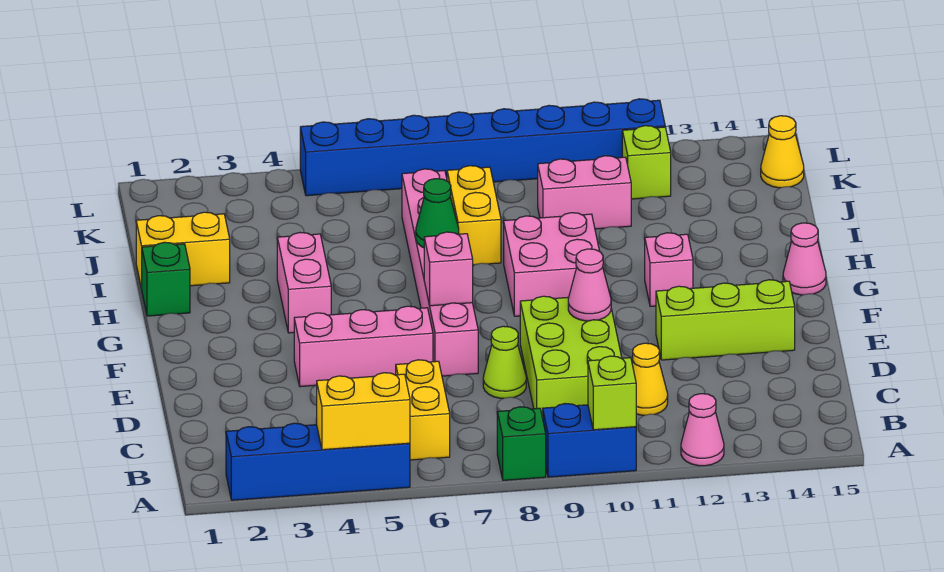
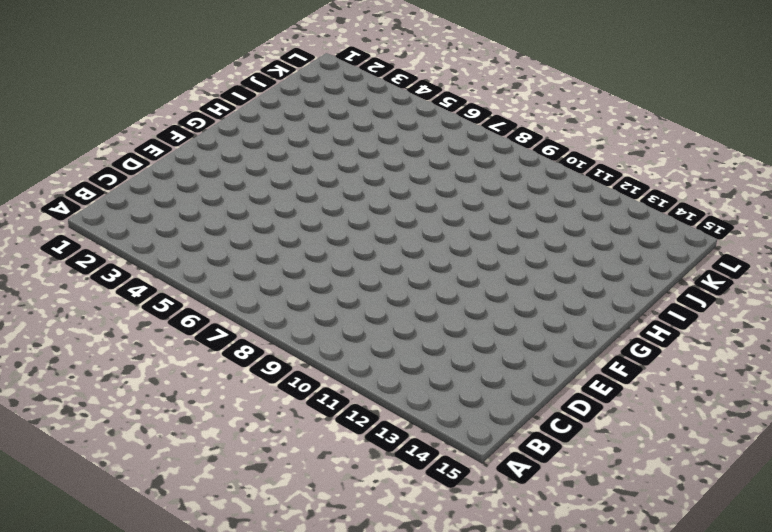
none -> blue 1x4 brick [226,423,410,500]
none -> green 1x1 brick [497,407,546,480]
none -> blue 1x2 brick [543,404,636,477]

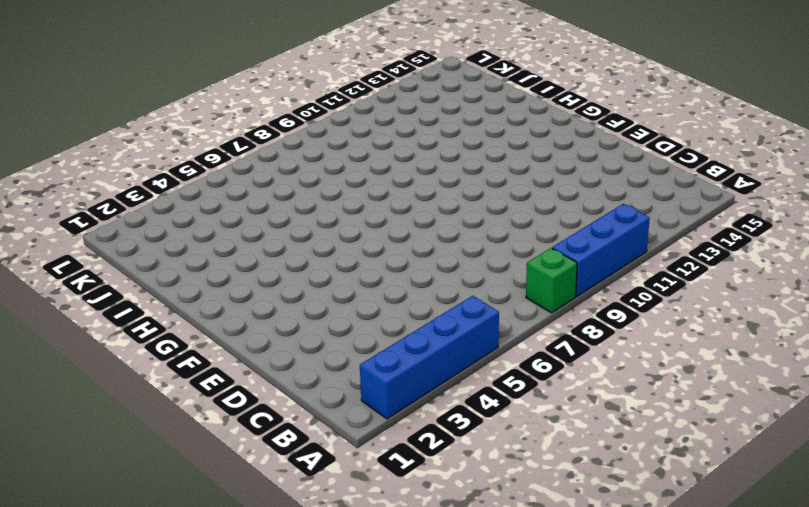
blue 1x3 brick [552,204,650,297] -> blue 1x2 brick [543,404,636,477]
none -> pink 1x1 cone [681,394,724,466]
none -> yellow 1x2 brick [396,360,450,460]
none -> lime 2x3 brick [520,296,622,418]

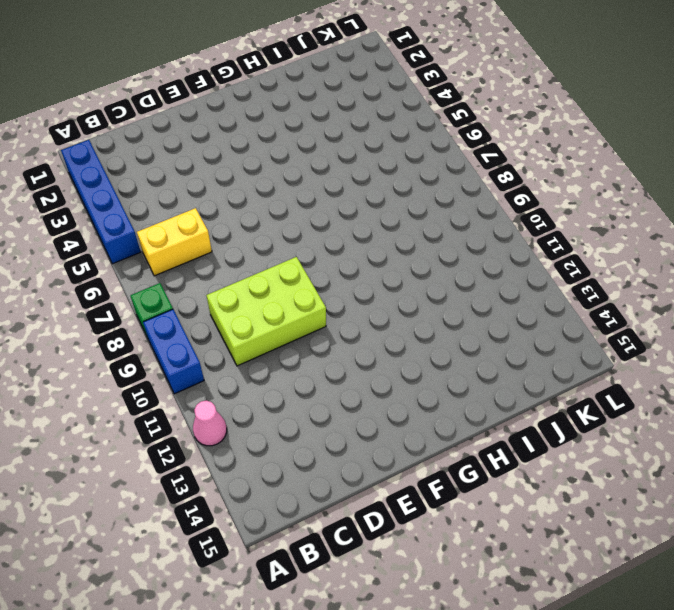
none -> yellow 1x1 cone [632,343,668,415]
none -> lime 1x1 cone [483,326,526,398]
none -> pink 1x3 brick [294,306,433,387]

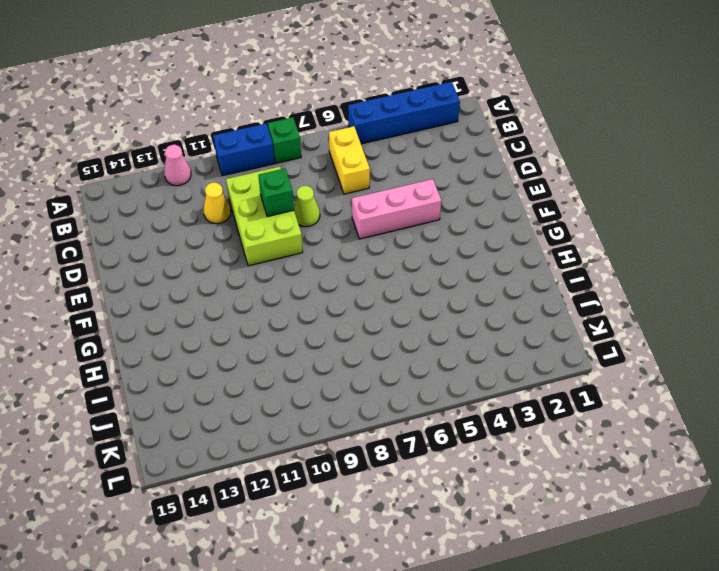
green 1x1 brick [258,168,294,217] -> green 1x1 brick moved to [142,242,190,316]
none -> pink 1x6 brick [402,169,478,376]
none -> lime 1x3 brick [656,280,795,360]
none -> pink 1x2 brick [277,233,331,333]

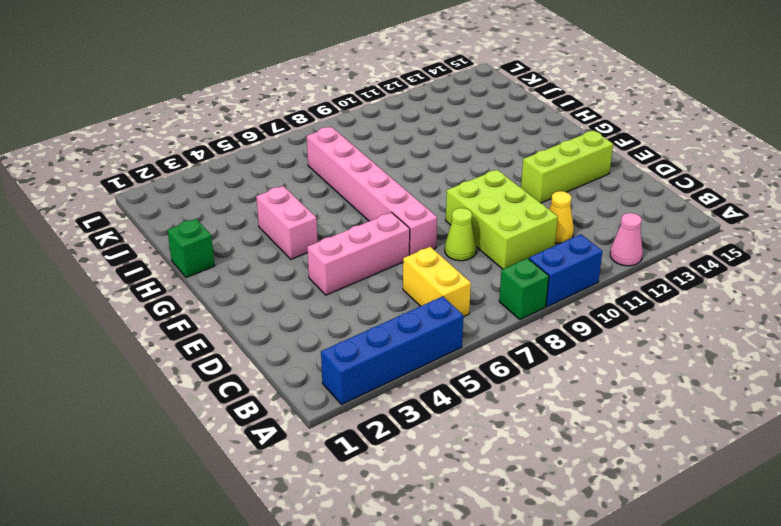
none -> pink 2x2 brick [504,213,599,316]
none -> pink 1x1 brick [645,233,693,307]
none -> pink 1x1 cone [783,223,826,295]

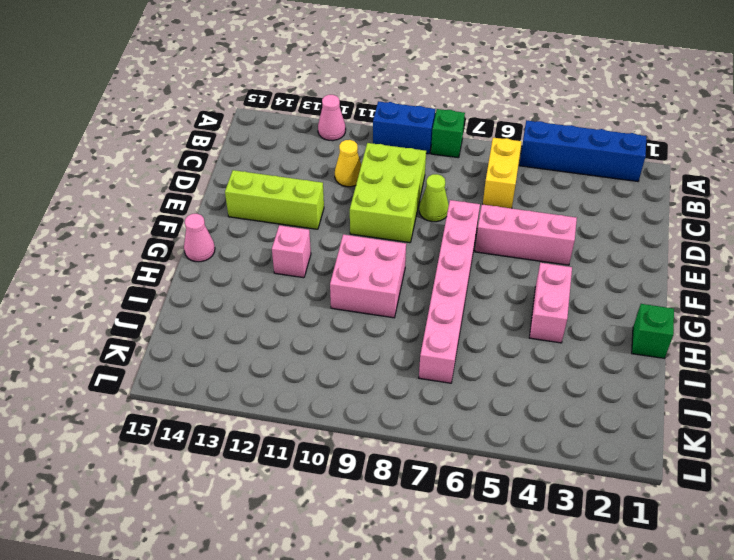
none -> yellow 1x2 brick [136,212,230,289]
none -> yellow 1x2 brick [447,166,501,265]
none -> pink 1x2 brick [538,156,631,229]

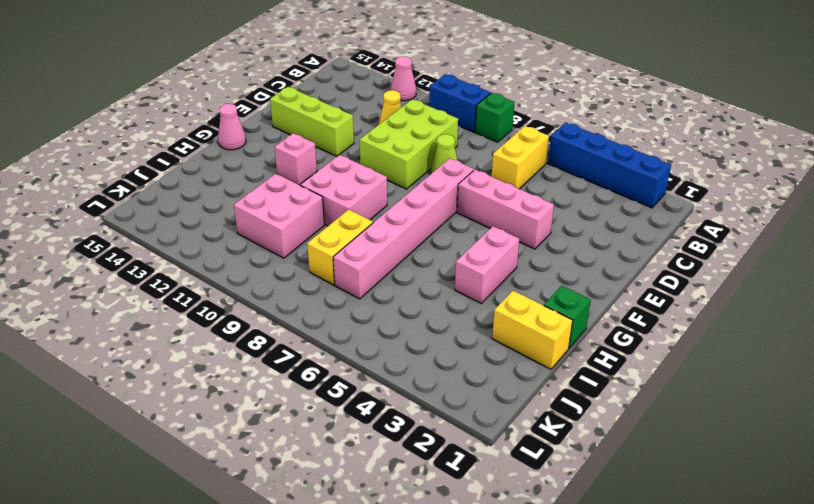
pink 2x2 brick [234,174,324,258] -> pink 1x2 brick [538,156,631,229]
none -> lime 1x1 brick [622,126,671,199]
none -> yellow 1x1 cone [761,116,804,188]
none -> blue 1x8 brick [300,99,665,196]

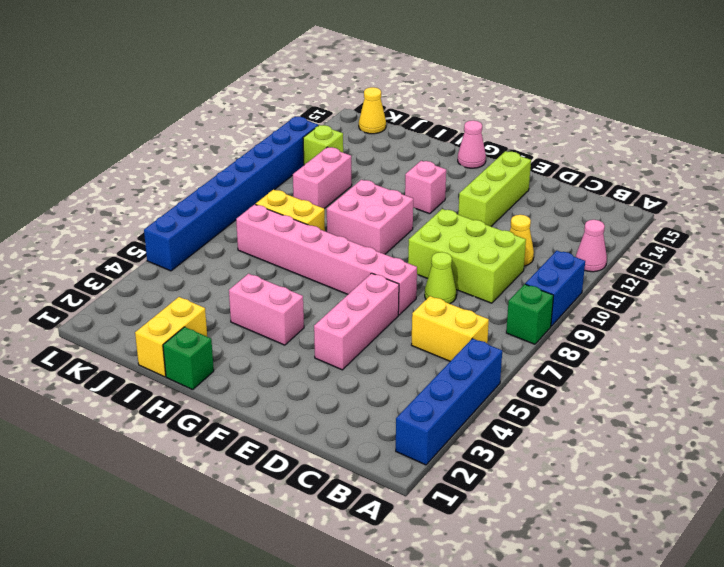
none -> yellow 1x2 brick [317,373,410,450]
none -> lime 1x1 brick [588,356,636,430]
none -> pink 1x1 cone [568,249,611,321]

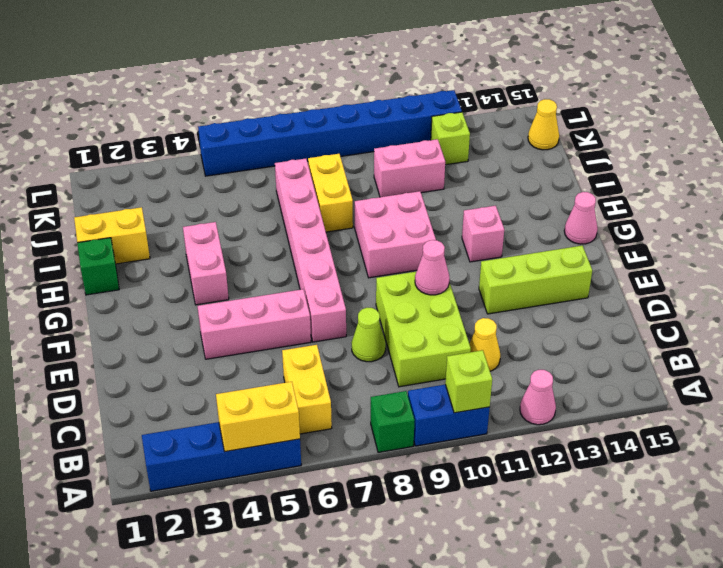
none -> pink 1x1 brick [424,232,473,306]
none -> green 1x1 cone [416,179,459,248]

